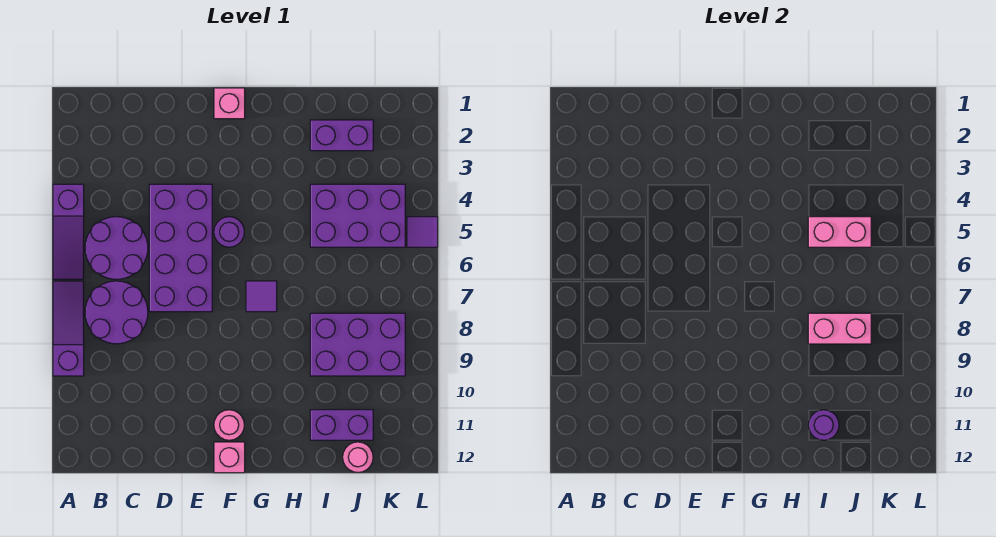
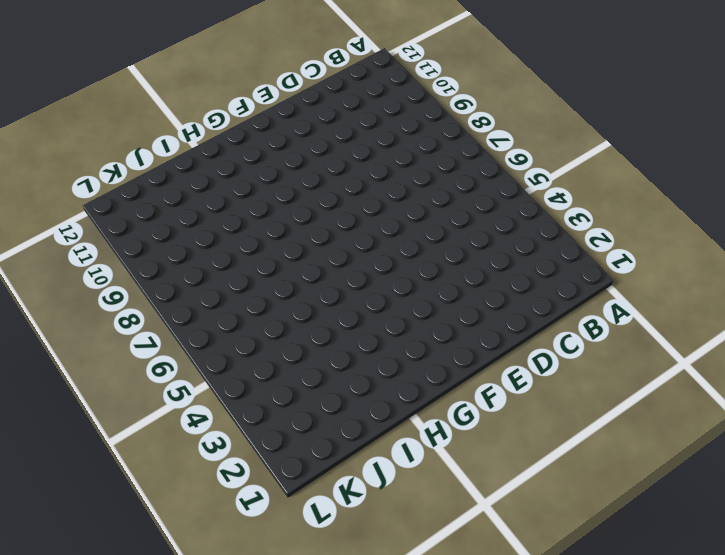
none -> purple 1x3 slope [53,184,84,279]
none -> purple 1x3 slope [53,281,84,376]
none -> purple 2x2 round brick [85,217,148,279]

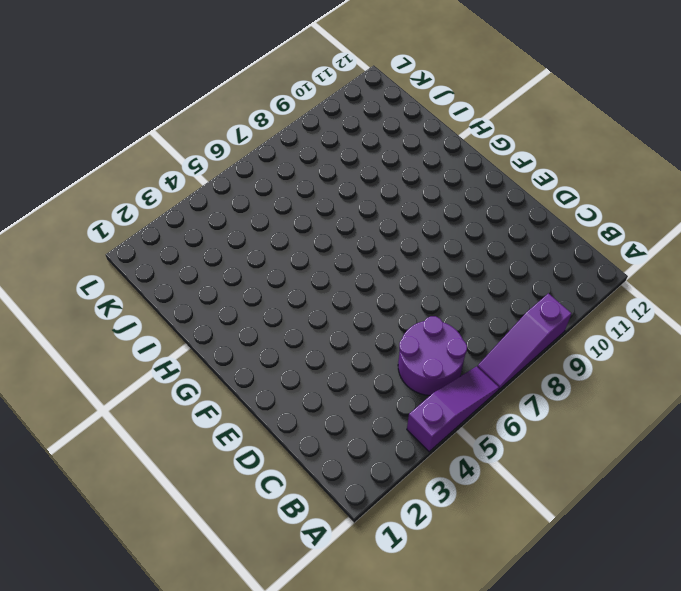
none -> purple 2x2 round brick [85,281,148,344]
none -> purple 2x4 brick [149,184,212,312]
none -> pink 1x1 brick [214,88,245,119]

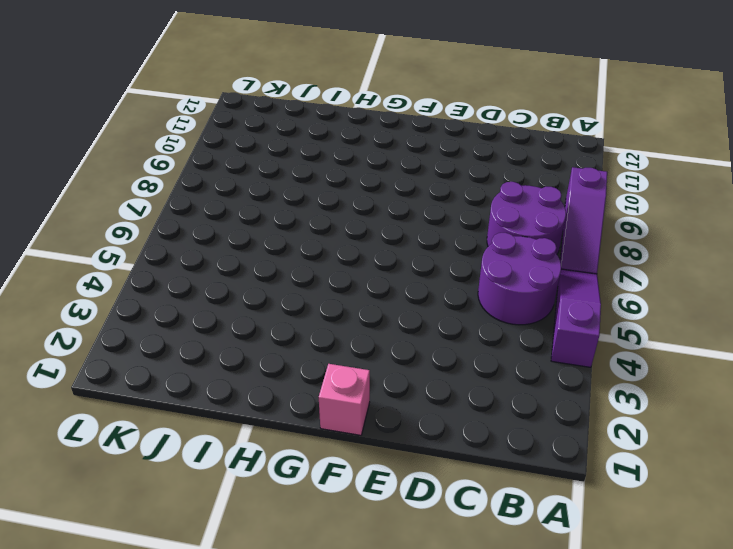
none -> purple 2x4 brick [149,184,212,312]
none -> purple 1x1 round brick [214,217,244,247]
none -> pink 1x1 round brick [214,410,244,440]

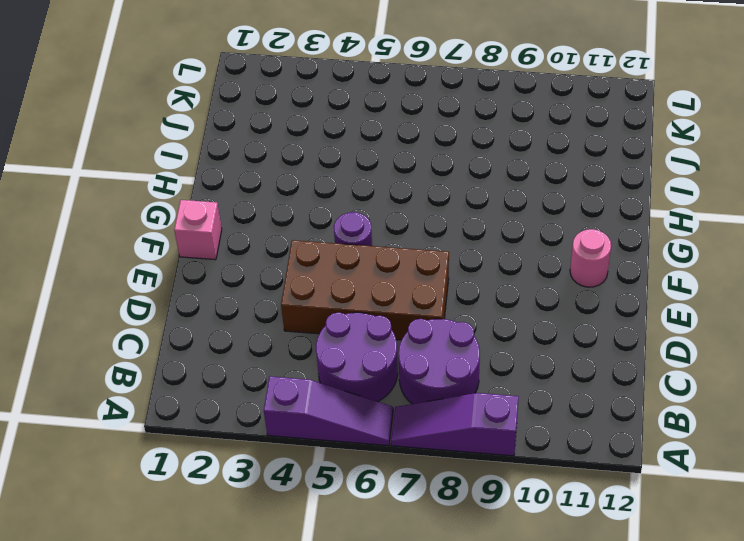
brown 2x4 brick [281,240,449,340] -> purple 2x4 brick [149,184,212,312]
none -> pink 1x1 brick [214,442,245,473]
none -> purple 1x1 tile [246,281,277,312]
none -> purple 1x2 brick [310,120,373,151]

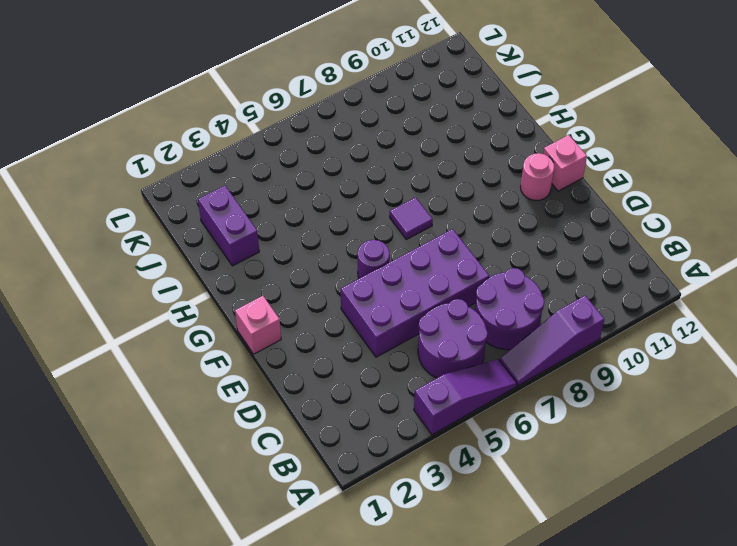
none -> purple 2x3 brick [310,184,405,247]
none -> purple 2x3 brick [310,313,405,376]
none -> purple 1x2 brick [310,410,373,440]

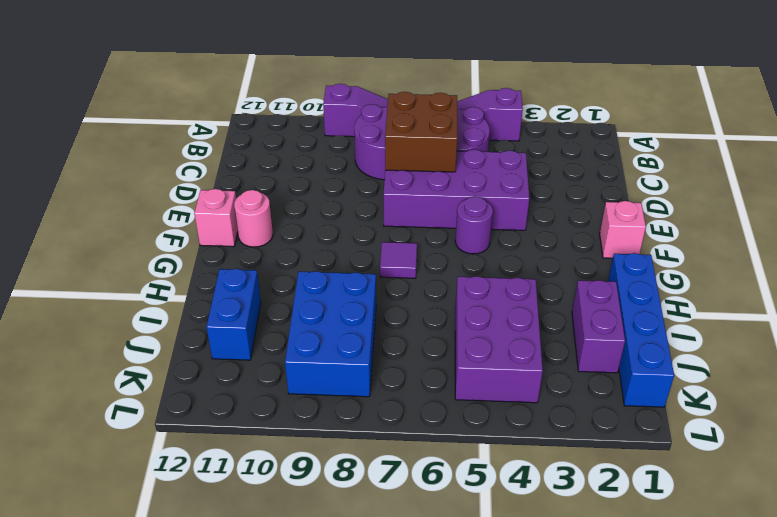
brown 2x2 brick [385,92,457,172] -> none
blue 1x4 brick [608,253,674,407] -> none
blue 2x3 brick [285,271,376,397] -> purple 2x3 brick [310,313,405,376]
blue 1x2 brick [206,269,261,360] -> purple 1x2 brick [310,410,373,440]
none -> pink 1x1 round brick [343,442,373,473]
none -> purple 1x1 tile [407,217,438,247]
none -> pink 1x2 brick [808,217,871,247]

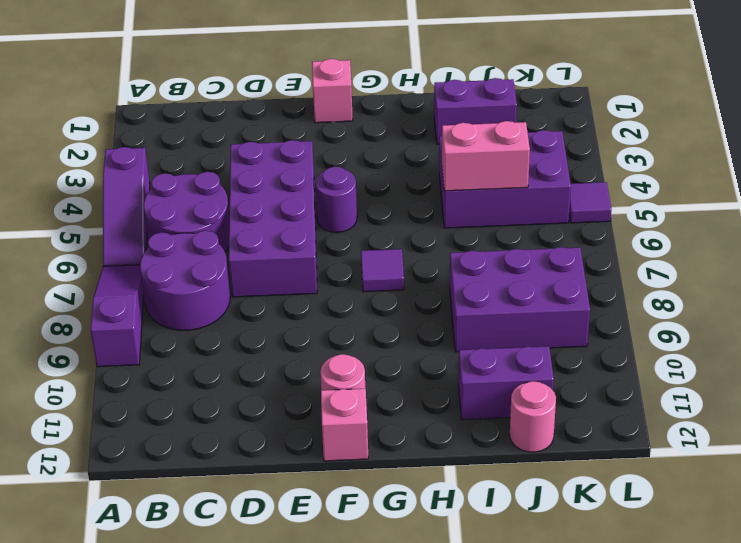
none -> pink 1x2 brick [808,313,871,344]
none -> purple 1x1 round brick [808,410,839,440]

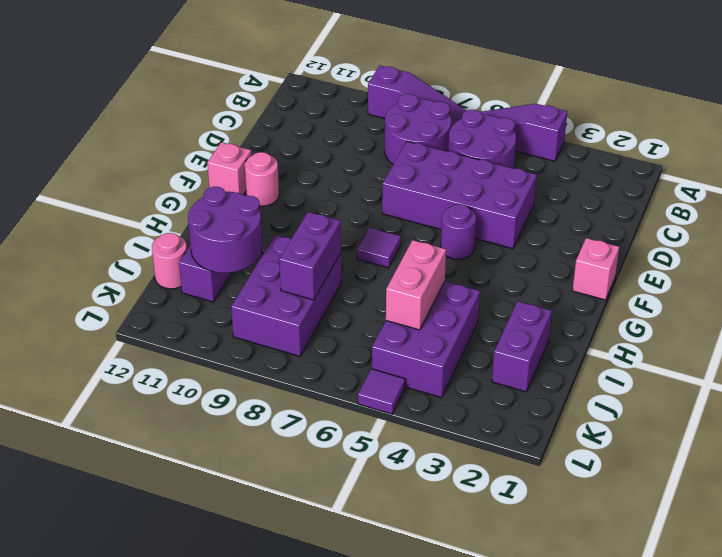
purple 1x2 brick [279,212,341,300] -> pink 1x2 brick [808,313,871,344]
purple 2x2 round brick [188,187,262,273] -> purple 1x1 round brick [808,410,839,440]

